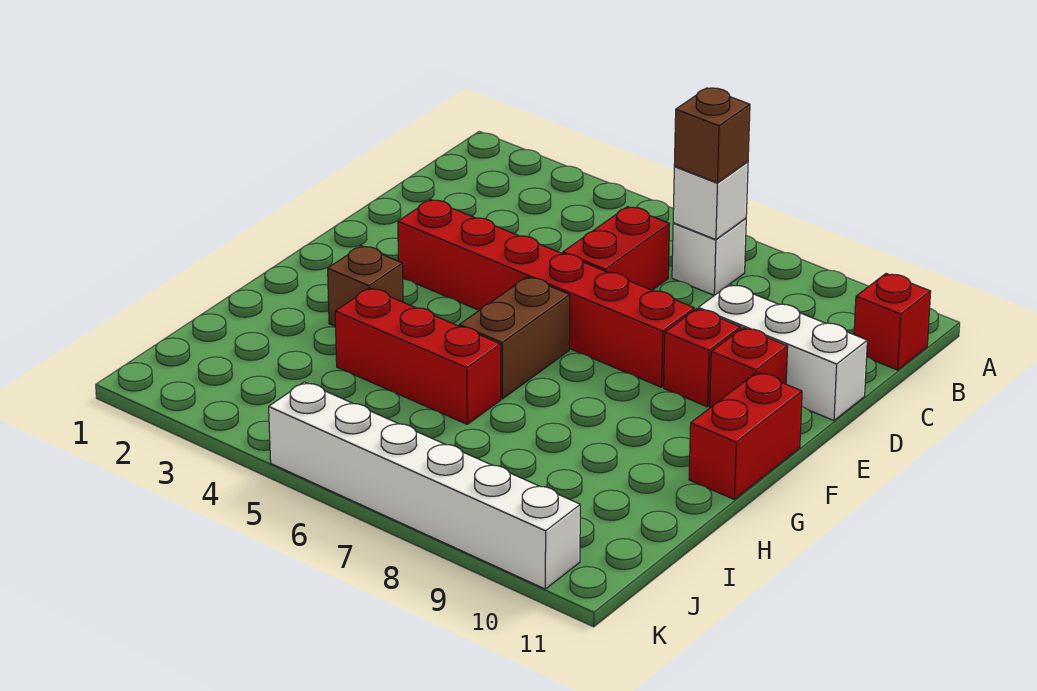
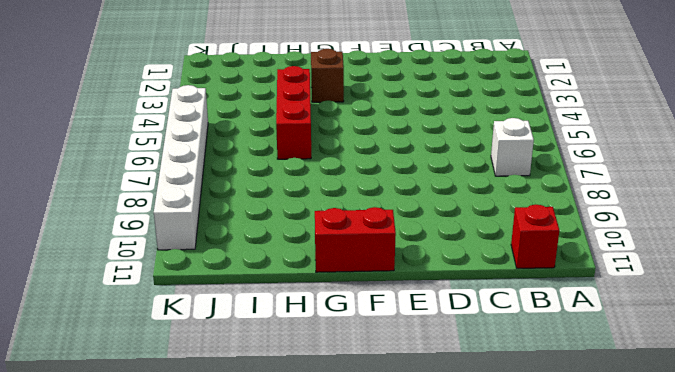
none -> red 1x2 brick [563,207,669,290]
none -> white 1x3 brick [698,284,867,421]
none -> red 1x6 brick [398,200,694,387]

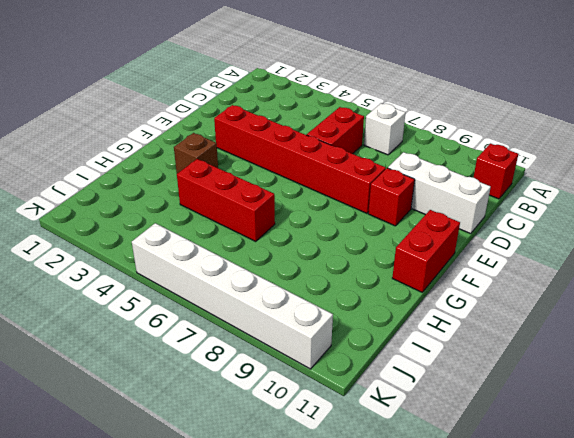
none -> red 1x1 brick [710,328,788,408]
none -> brown 1x2 brick [459,277,570,399]
none -> white 1x1 brick [673,162,748,240]

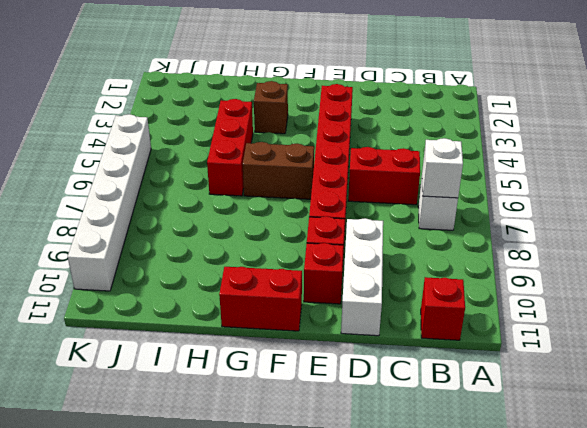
none -> brown 1x1 brick [674,88,750,183]

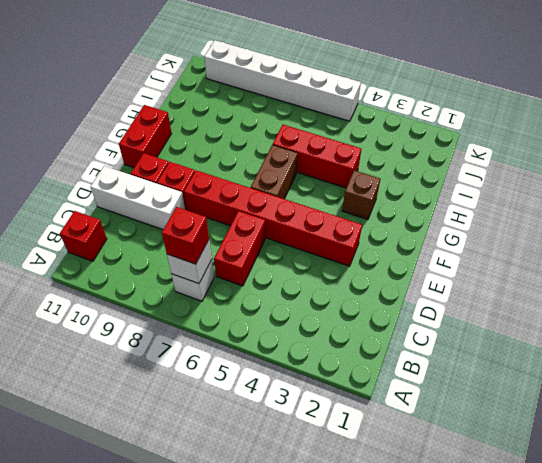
red 1x1 brick [162,207,209,264] -> brown 1x1 brick [674,88,750,183]

